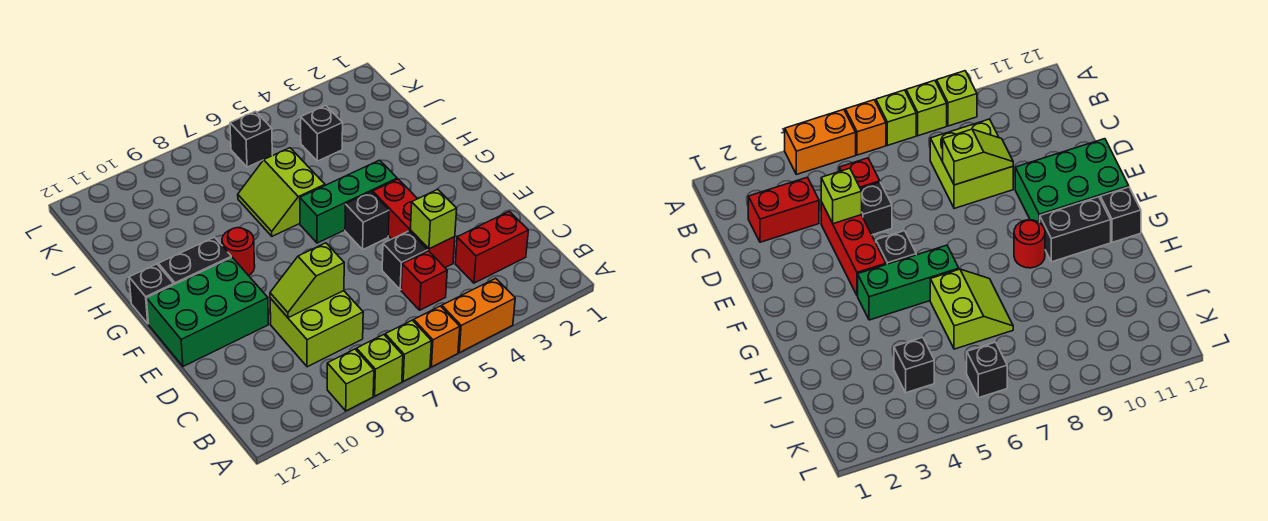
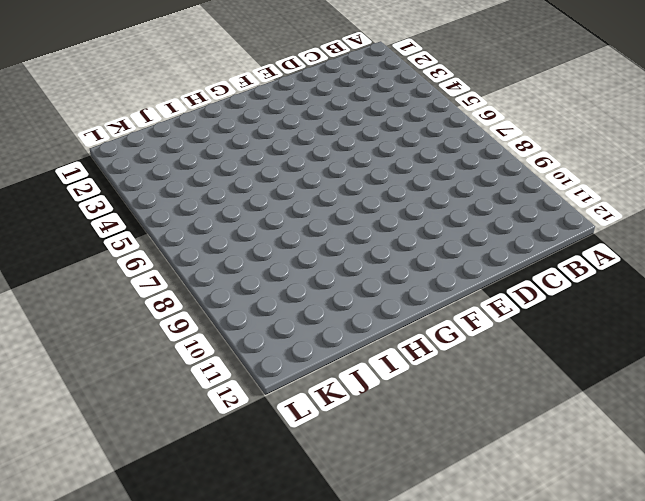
none -> orange 1x2 brick [442,278,515,353]
none -> orange 1x1 brick [414,306,460,367]
none -> lime 1x1 brick [385,320,432,381]

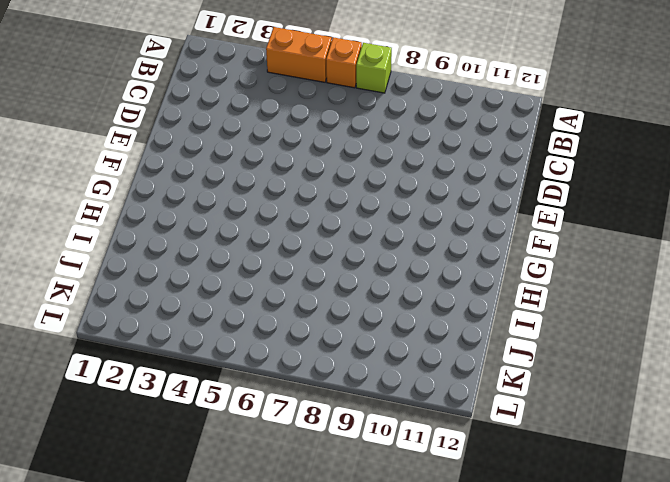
none -> lime 1x1 brick [356,335,403,396]
none -> lime 1x1 brick [327,349,374,411]
none -> red 1x2 brick [455,211,528,283]

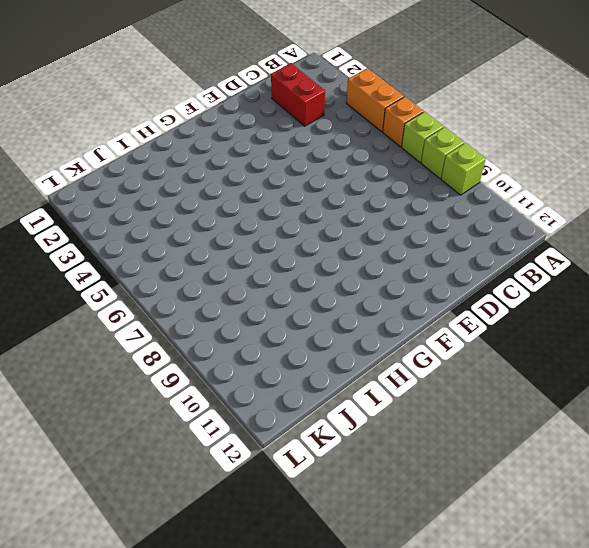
none -> red 1x1 brick [401,251,447,310]
none -> lime 2x2 brick [270,291,363,367]
none -> red 1x3 brick [373,179,455,268]

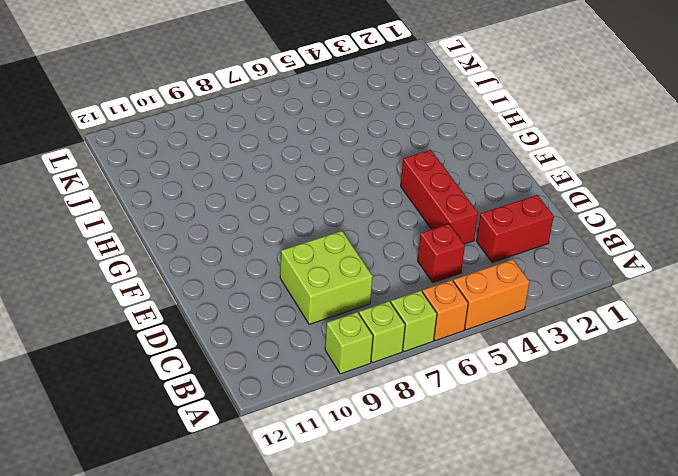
none -> black 1x1 brick [382,231,428,290]
none -> green 2x3 brick [146,257,269,366]
none -> black 1x1 brick [345,192,389,249]

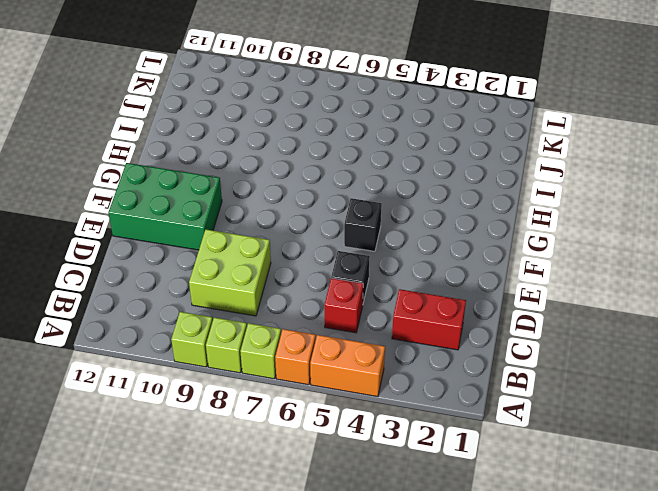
none -> red 1x3 brick [373,179,455,268]
none -> green 1x3 brick [300,160,397,243]
none -> red 1x1 round brick [222,228,255,276]

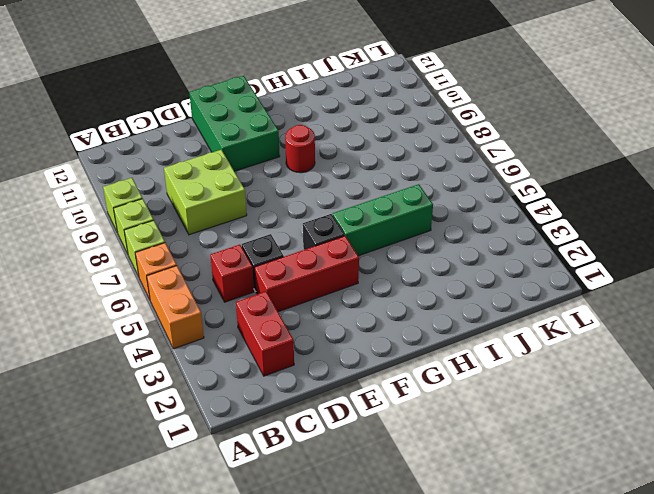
green 1x3 brick [333,184,433,256] -> green 1x3 brick turned to [300,160,397,243]
none -> black 1x2 brick [158,237,231,285]
none -> black 1x1 brick [129,264,174,324]
none -> lime 2x2 slope [238,148,325,236]

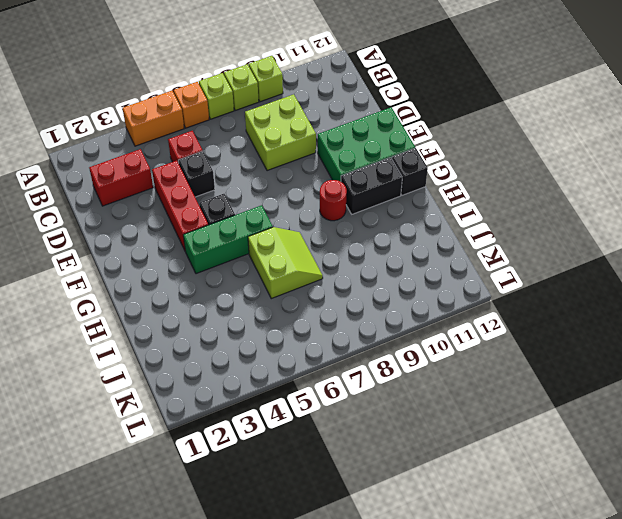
none -> black 1x1 brick [301,106,343,161]
none -> black 1x1 brick [230,111,272,167]
none -> lime 1x1 brick [410,189,457,249]

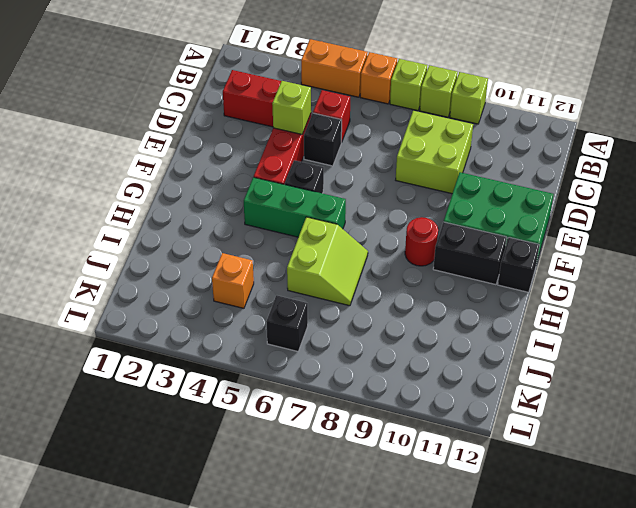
orange 1x1 brick [212,253,254,308] -> black 1x1 brick [301,106,343,161]
none -> lime 1x2 slope [270,243,344,318]

